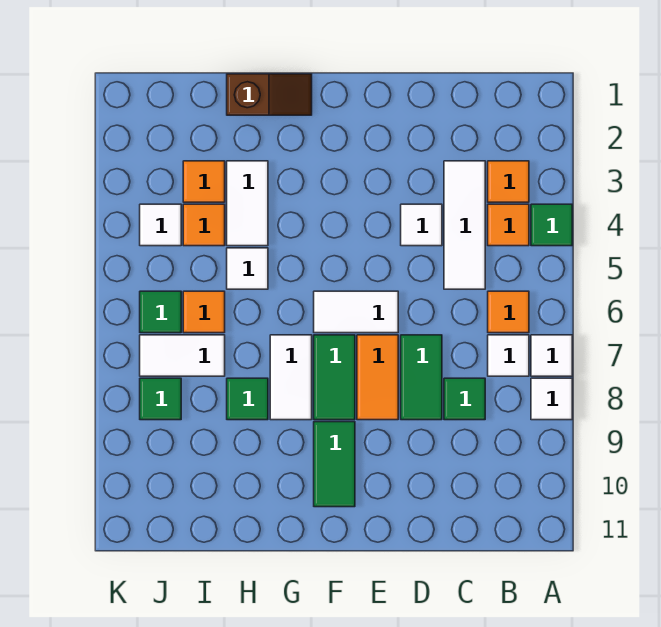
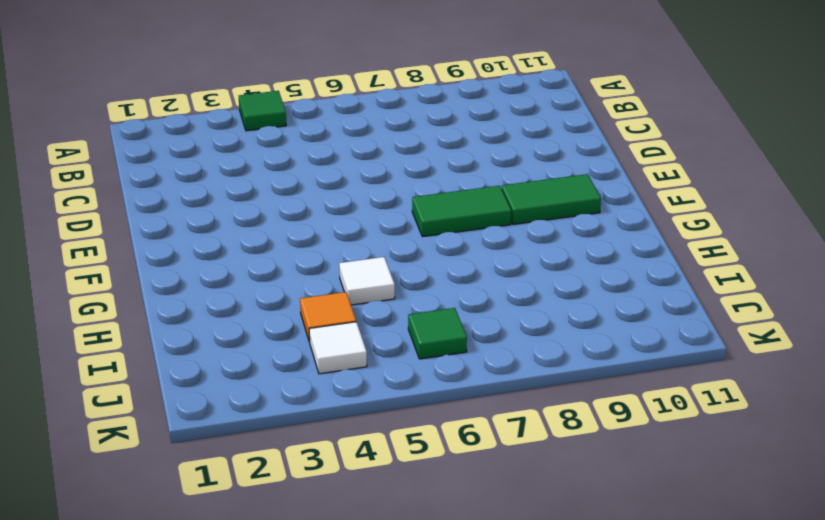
none -> white 1x1 tile [531,335,572,376]
none -> white 1x1 tile [531,378,572,420]
none -> orange 1x1 tile [488,161,529,202]

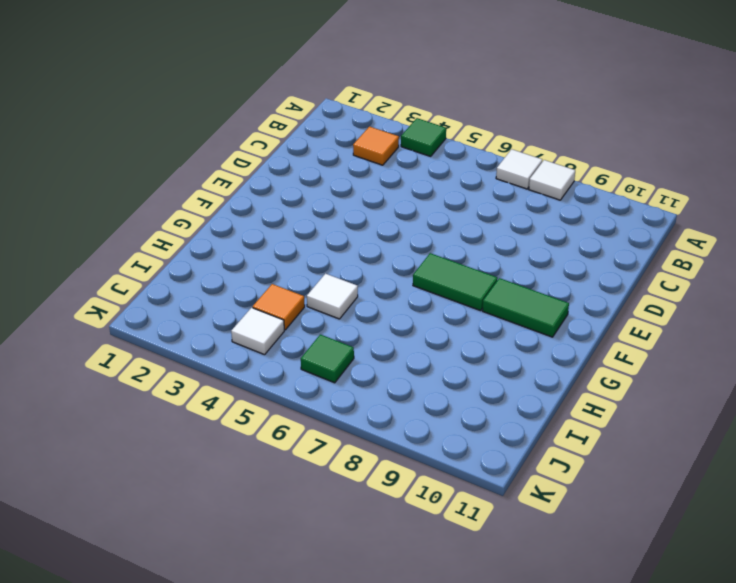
none -> orange 1x1 tile [488,204,529,246]
none -> orange 1x1 tile [488,291,529,333]
none -> white 1x1 tile [488,335,529,376]

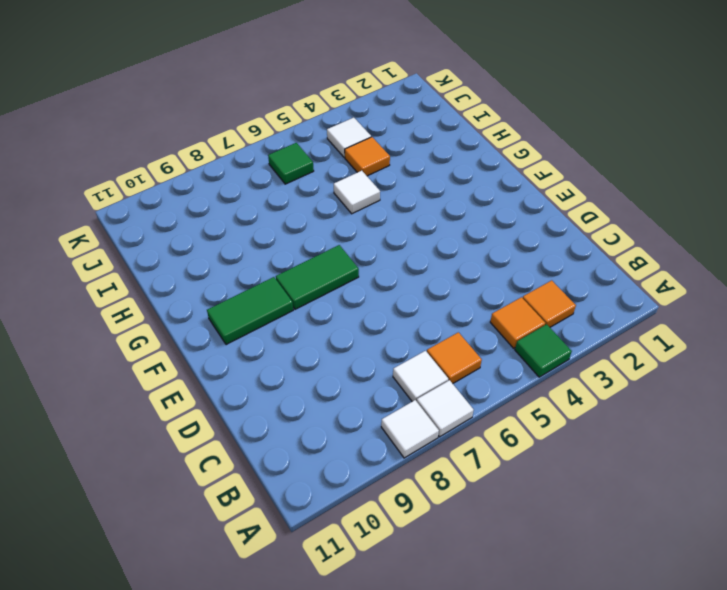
none -> white 1x3 tile [444,161,485,289]
none -> green 1x1 tile [444,378,485,420]
none -> white 1x1 tile [401,204,442,246]

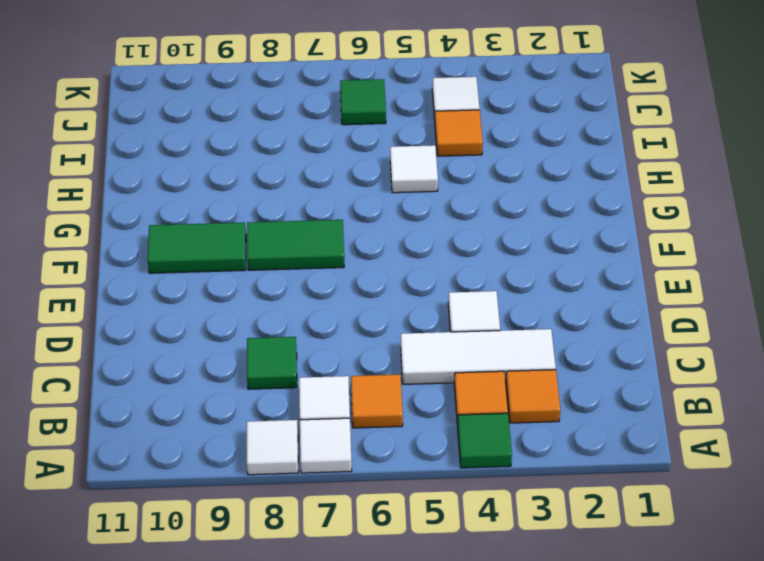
none -> green 1x2 tile [401,335,442,420]
none -> white 1x2 tile [314,291,398,333]
none -> orange 1x2 tile [357,335,398,420]

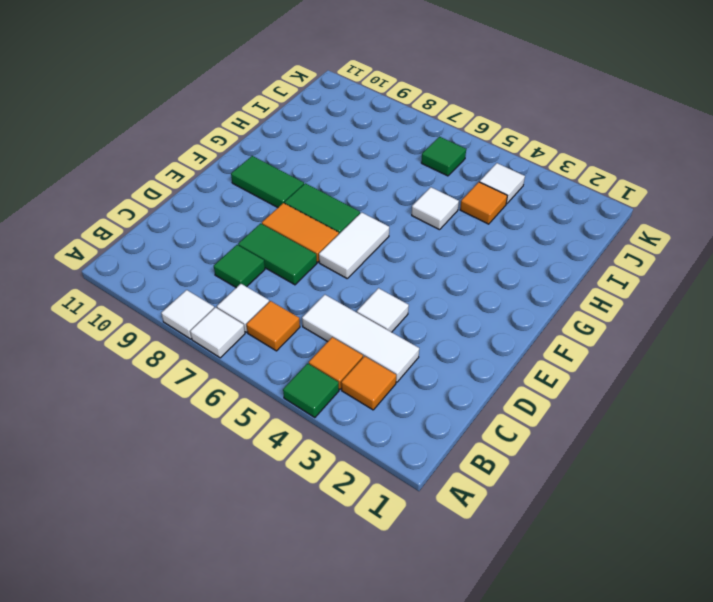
none -> brown 1x2 slope [227,74,312,115]
none -> white 1x2 tile [270,335,312,420]
none -> white 1x2 tile [227,161,268,246]

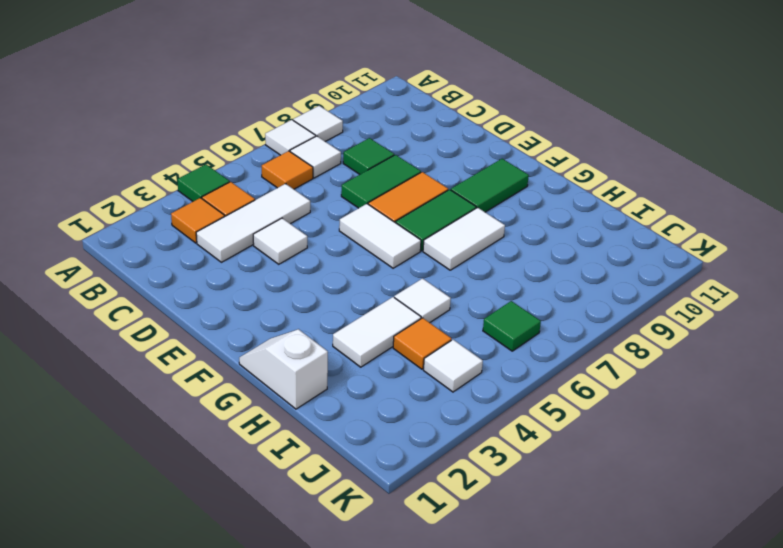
white 1x2 slope [239,329,328,409] -> brown 1x2 slope [227,74,312,115]
none -> green 1x1 tile [227,378,268,420]
none -> orange 1x1 tile [183,161,225,202]
none -> orange 1x1 tile [183,291,225,333]

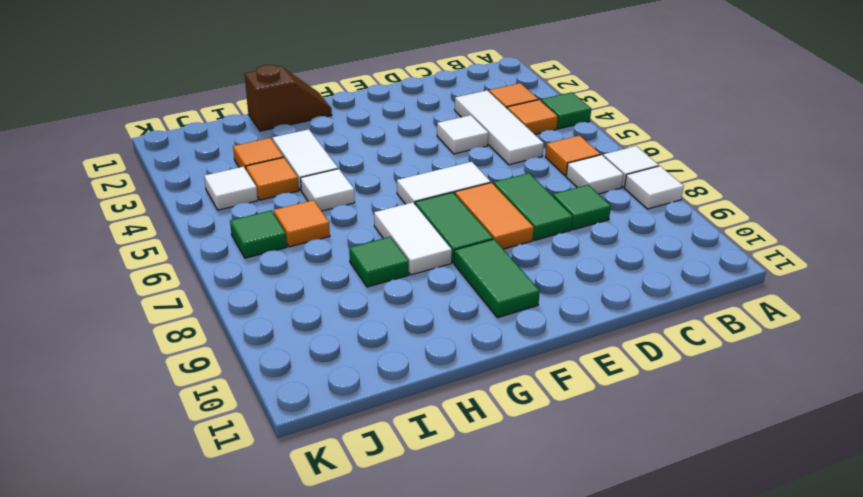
none -> white 1x2 tile [140,335,225,376]
none -> green 1x1 tile [140,378,181,420]

